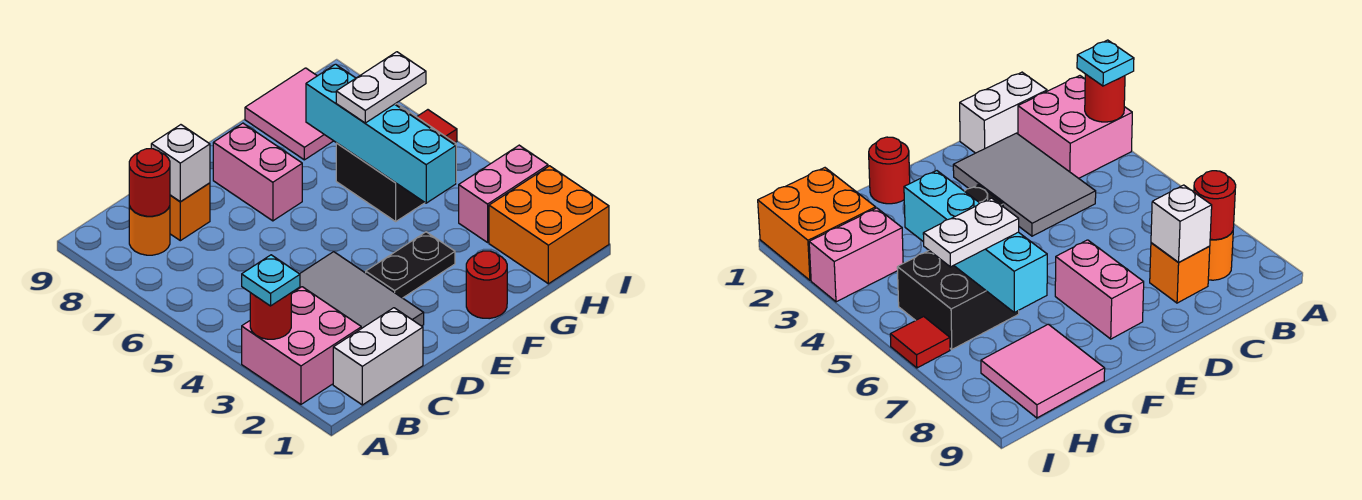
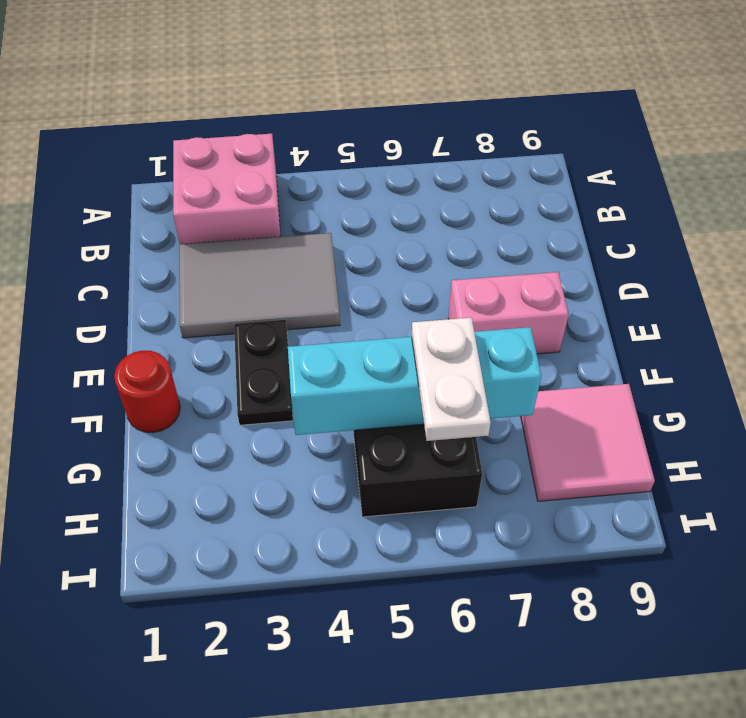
none -> white 1x2 brick [333,308,423,405]
none -> orange 1x1 round brick [129,206,170,255]
none -> orange 1x1 brick [170,183,210,241]

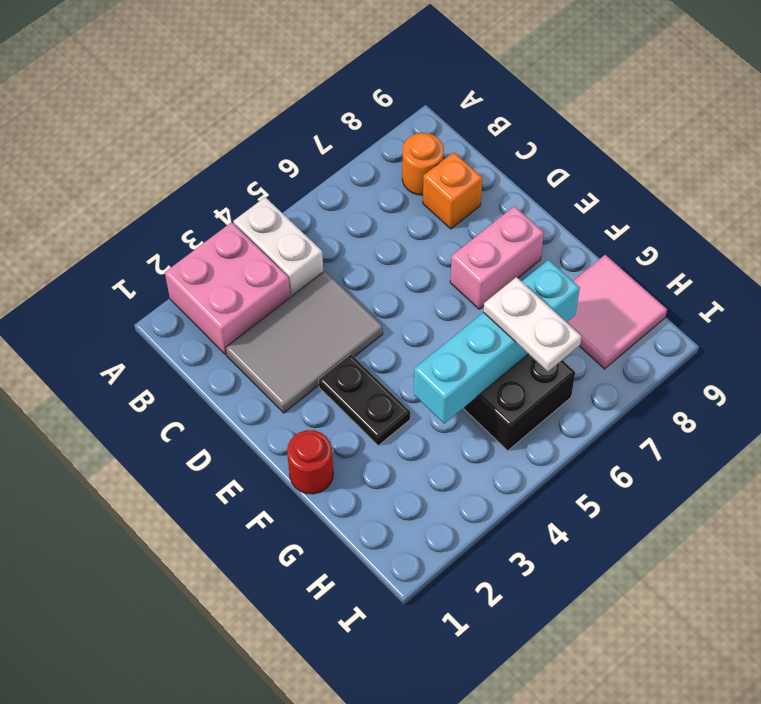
white 1x2 brick [233,197,323,297] -> white 1x2 brick moved to [333,308,423,405]
none -> orange 2x2 brick [489,166,609,284]
none -> pink 1x2 brick [459,145,548,242]
none -> red 1x1 tile [417,110,457,143]

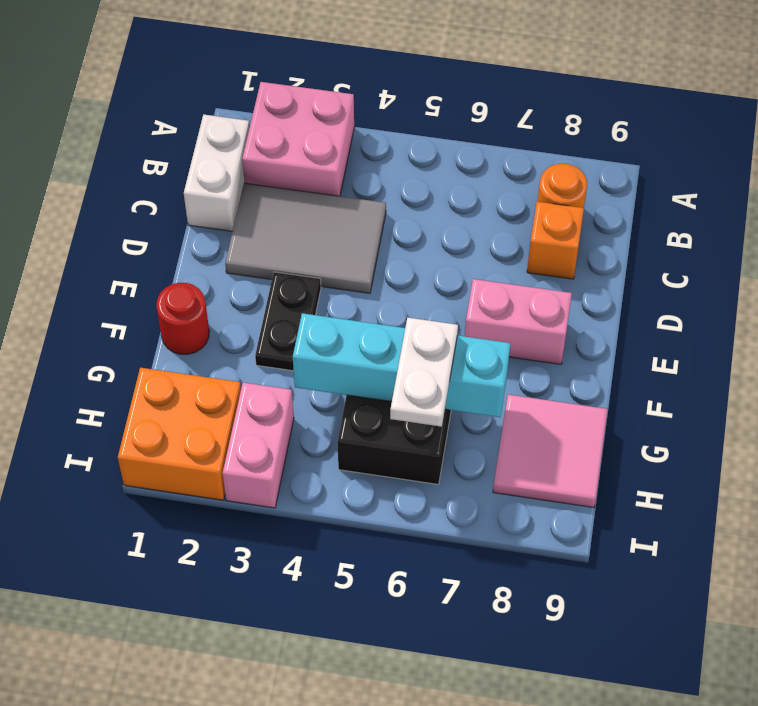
none -> red 1x1 tile [417,110,457,143]
none -> red 1x1 round brick [250,293,291,339]
none -> red 1x1 round brick [129,149,170,216]

